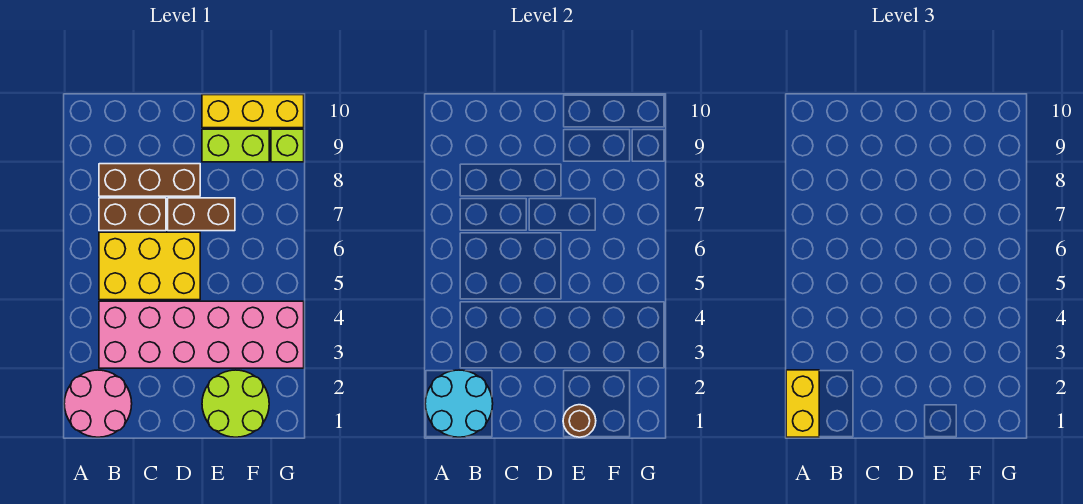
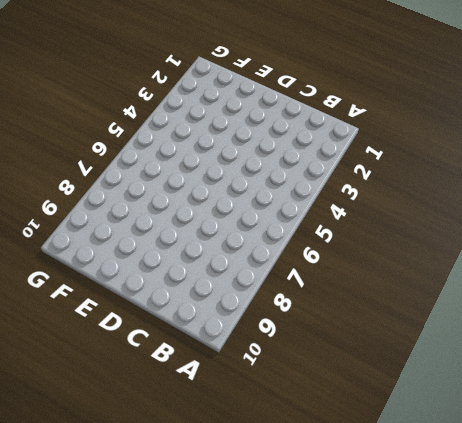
none -> pink 2x2 round brick [64,370,132,437]
none -> pink 2x6 brick [99,301,304,368]
none -> yellow 2x3 brick [99,232,200,300]

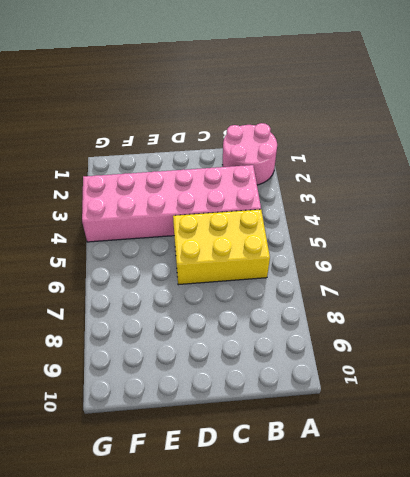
none -> brown 1x2 brick [99,198,166,231]
none -> brown 1x3 brick [99,164,200,196]
none -> brown 1x2 brick [168,198,235,231]

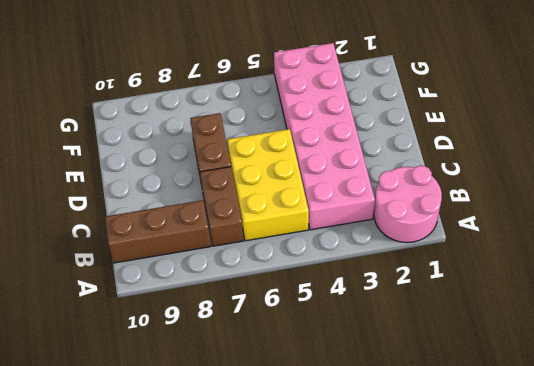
brown 1x3 brick [105,200,211,263] -> brown 1x3 brick turned to [99,164,200,196]
none -> lime 2x2 round brick [202,370,269,437]
none -> lime 1x2 brick [202,129,269,162]
none -> yellow 1x3 brick [202,95,304,128]

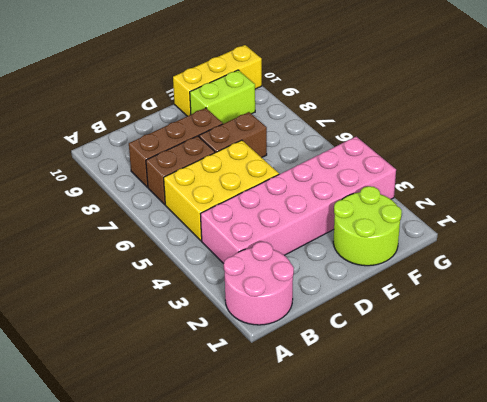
none -> lime 1x1 brick [271,129,304,162]
none -> cyan 2x2 round brick [425,370,493,437]
none -> brown 1x1 round brick [563,405,596,437]

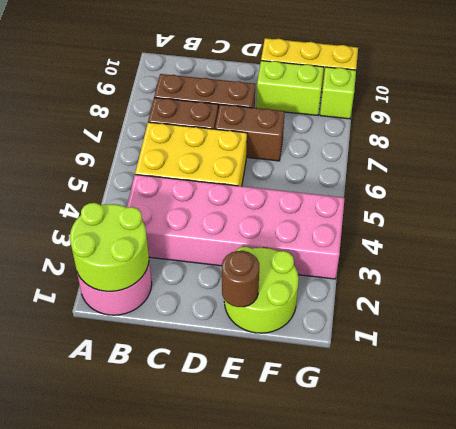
lime 2x2 round brick [70,203,149,291] -> cyan 2x2 round brick [425,370,493,437]
none -> yellow 1x2 brick [786,370,819,437]

